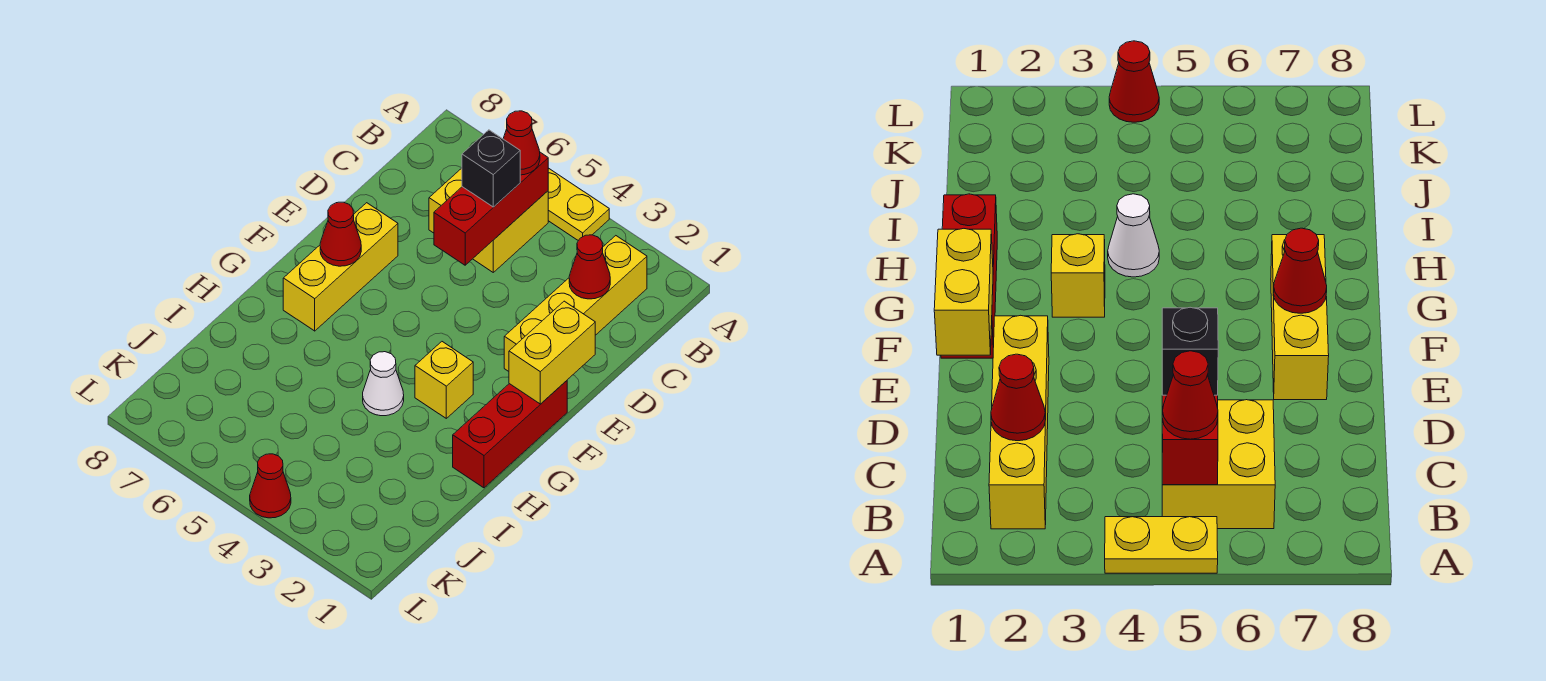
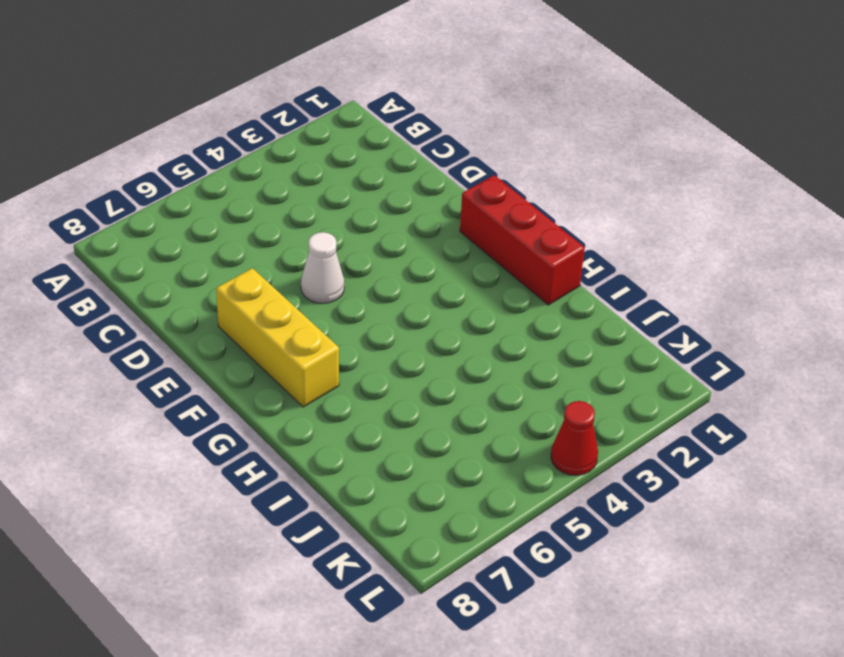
white 1x1 cone [301,232,344,303] -> white 1x1 cone moved to [363,352,404,416]
none -> yellow 1x2 plate [548,168,609,241]
none -> yellow 1x4 brick [504,236,647,371]
none -> yellow 2x2 brick [429,168,548,272]

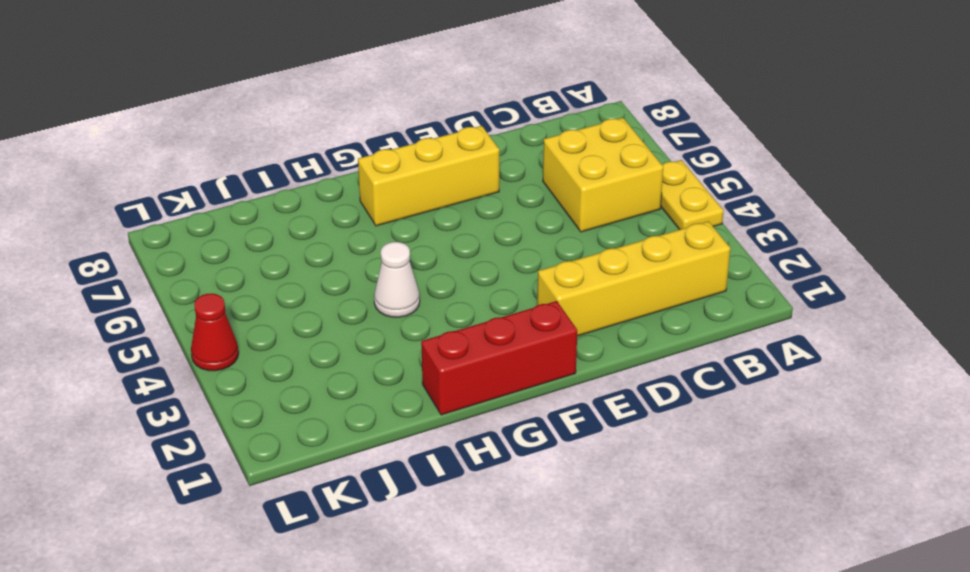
none -> yellow 1x1 brick [415,342,473,418]
none -> red 1x3 brick [434,152,548,265]
none -> red 1x1 cone [569,235,610,299]

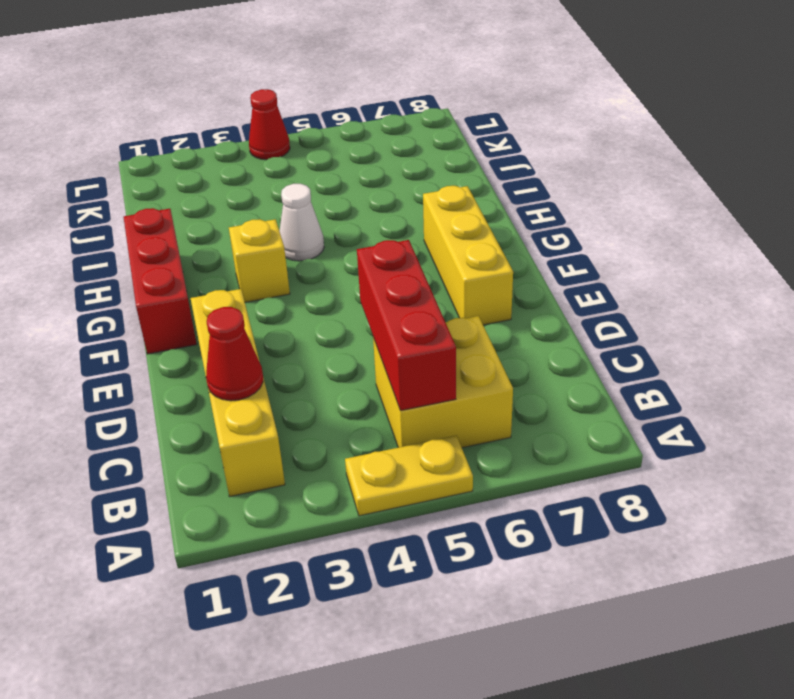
none -> yellow 1x2 brick [509,301,595,404]
none -> red 1x1 cone [320,202,361,266]
none -> red 1x1 cone [503,111,540,175]

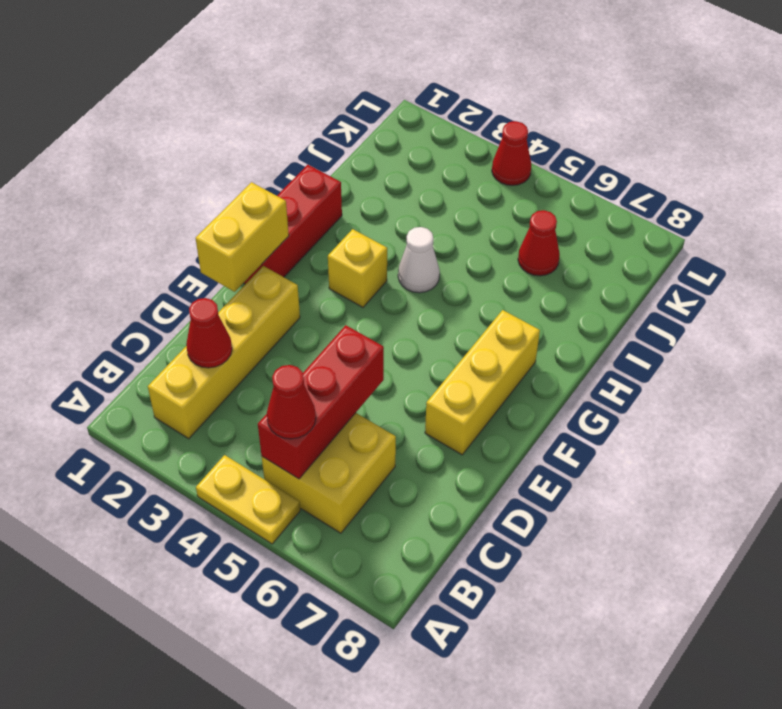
red 1x1 cone [518,210,560,276] -> red 1x1 cone moved to [320,202,361,266]
none -> black 1x1 brick [462,130,520,207]

